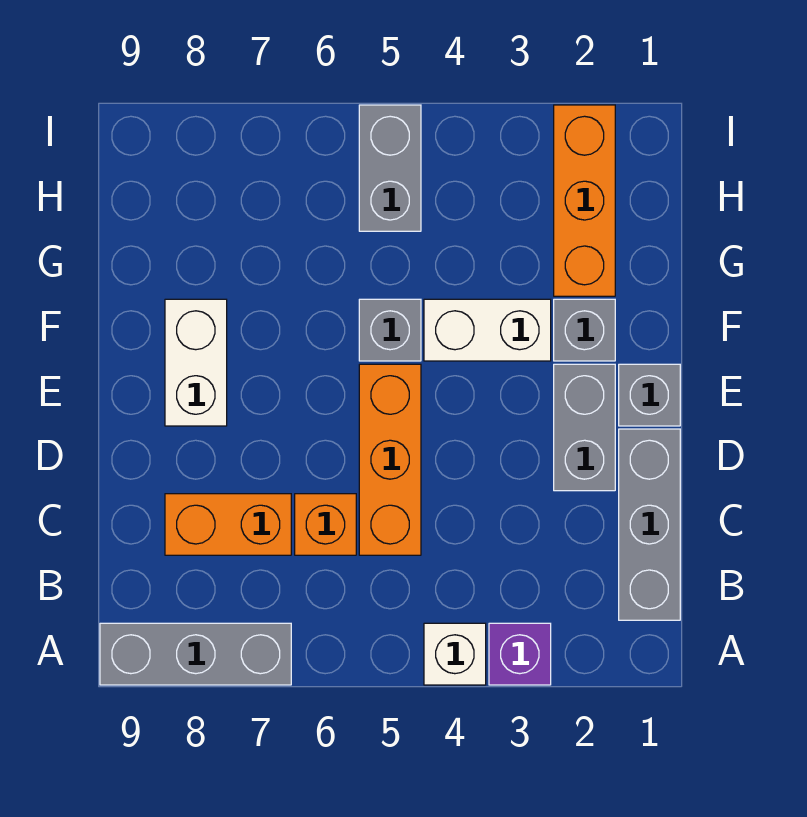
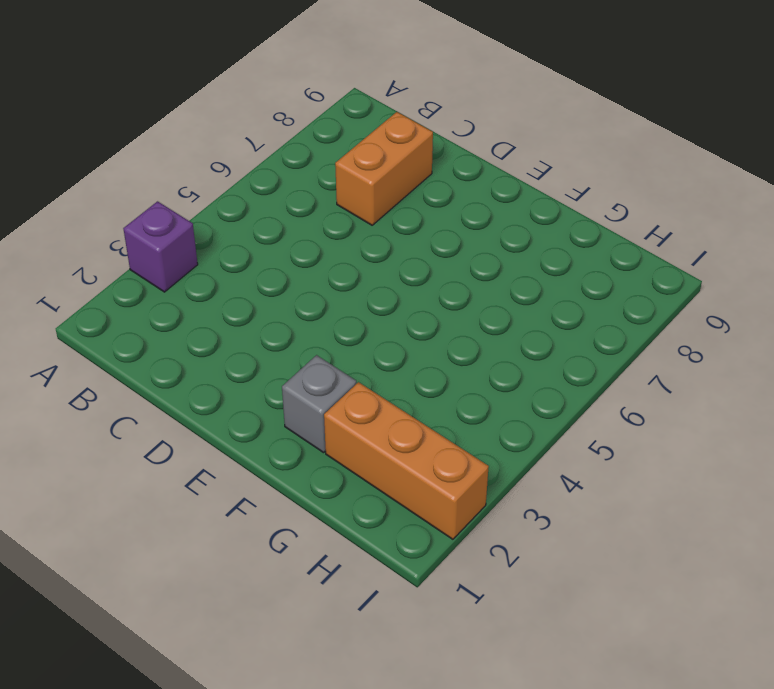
none -> white 1x1 brick [424,623,486,685]
none -> grey 1x3 brick [100,623,291,685]
none -> grey 1x3 brick [619,429,680,620]

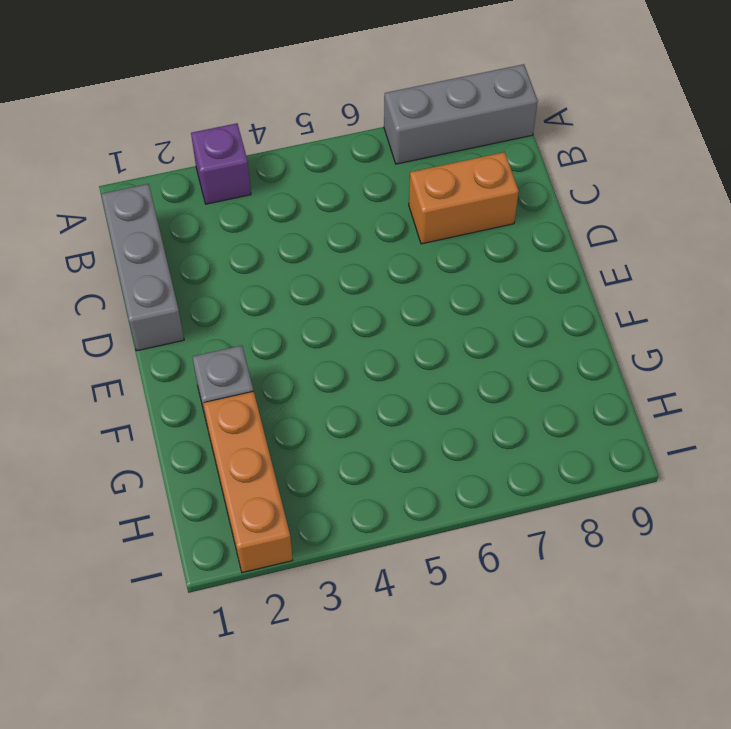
none -> white 1x1 brick [424,623,486,685]
none -> orange 1x3 brick [359,364,421,555]
none -> orange 1x1 brick [295,494,356,555]

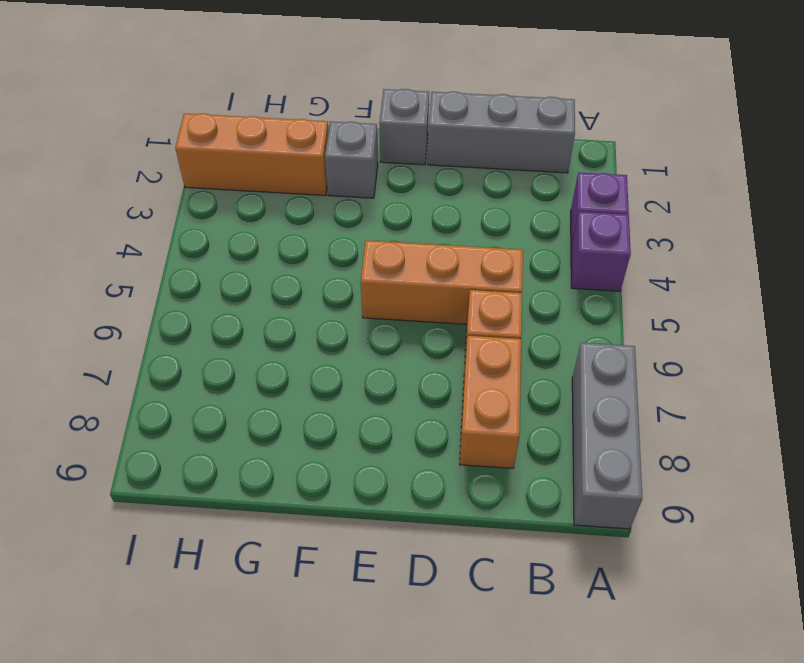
purple 1x1 brick [571,212,631,291] -> white 1x1 brick [424,623,486,685]
none -> grey 1x2 brick [554,364,615,491]
none -> white 1x2 brick [165,299,227,426]
none -> white 1x2 brick [424,299,551,361]

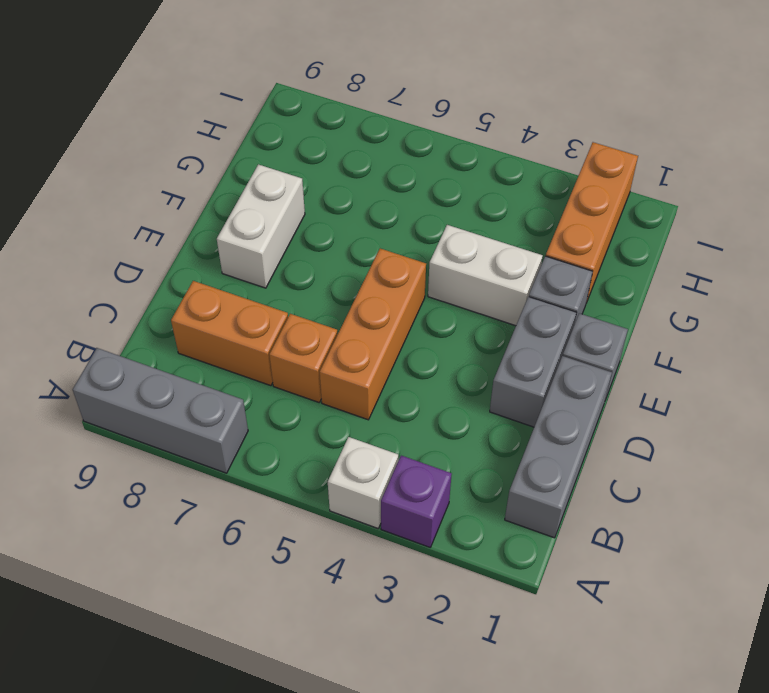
none -> grey 1x1 brick [359,299,421,361]
none -> grey 1x2 brick [359,105,421,231]

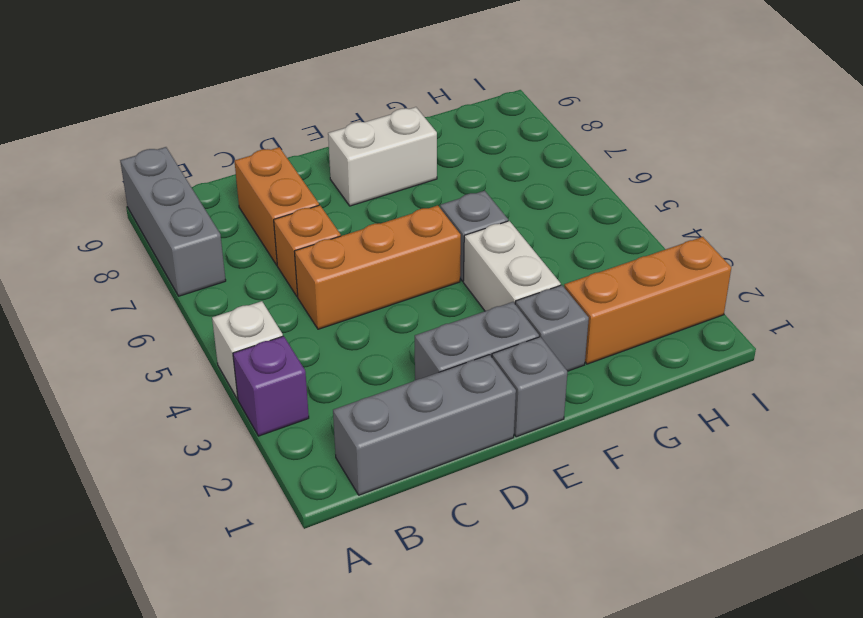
none -> grey 1x2 brick [359,105,421,231]

